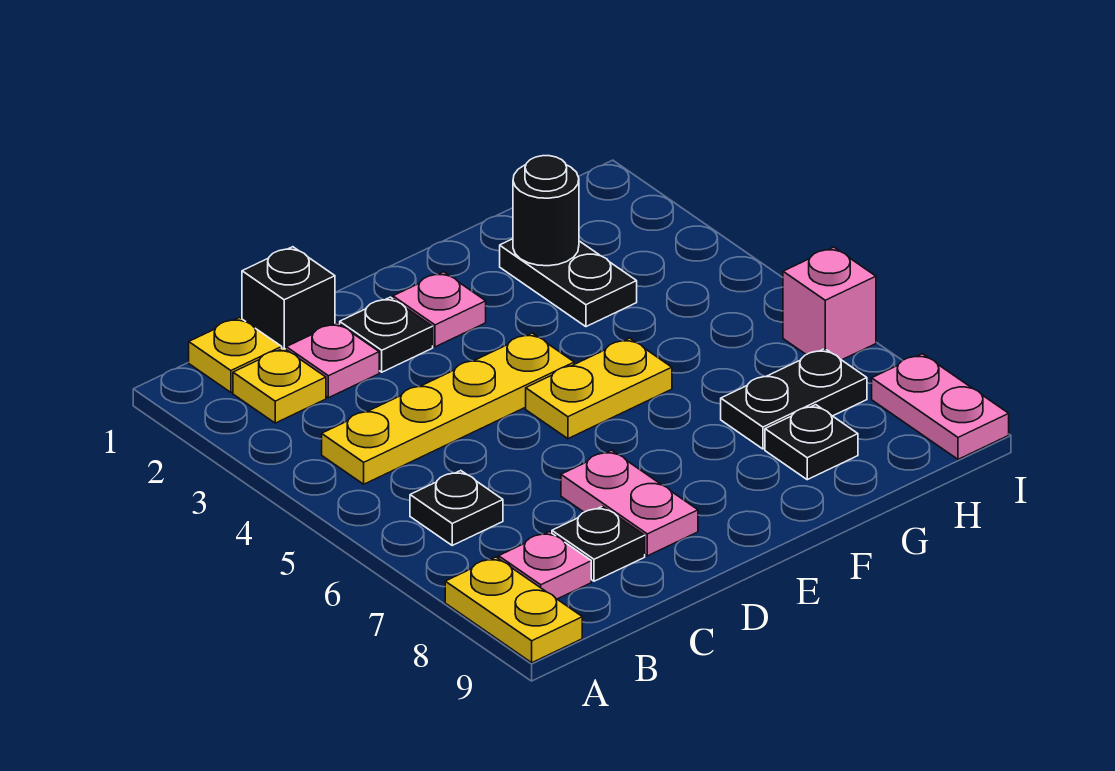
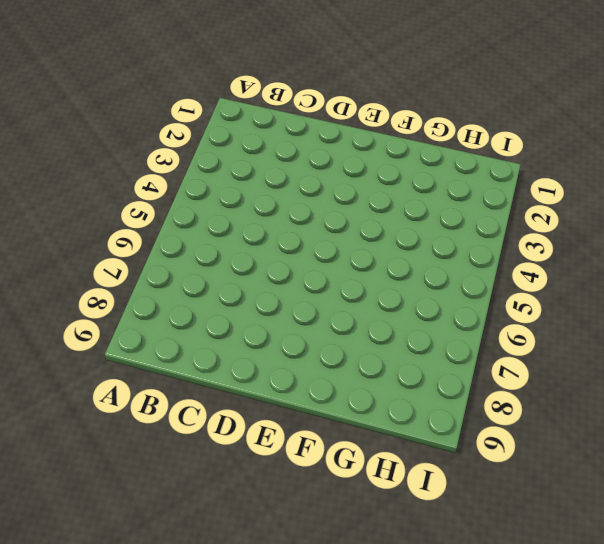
none -> yellow 1x2 plate [445,557,582,663]
none -> yellow 1x1 plate [189,318,282,392]
none -> yellow 1x1 plate [233,348,326,423]

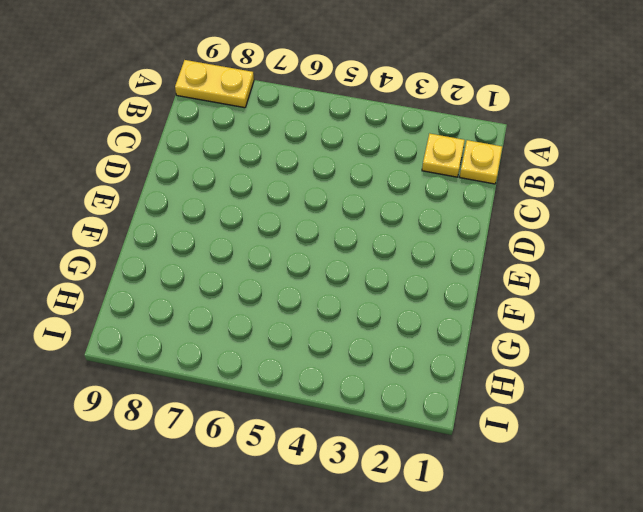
none -> yellow 1x4 plate [322,333,574,484]
none -> black 1x1 plate [410,471,503,545]
none -> pink 1x1 plate [499,532,591,599]

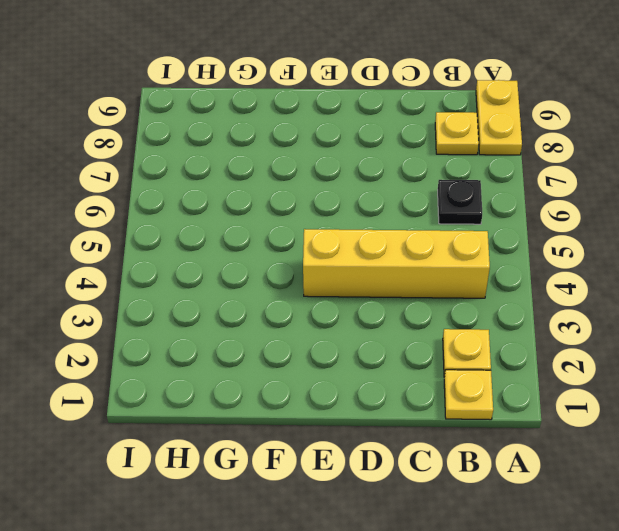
yellow 1x4 brick [303,229,490,298] -> yellow 1x4 plate [322,333,574,484]
yellow 1x1 plate [435,112,479,155] -> pink 1x1 plate [499,532,591,599]
none -> black 1x1 brick [242,247,335,349]
none -> pink 1x1 plate [286,323,379,398]
none -> black 1x1 plate [552,506,645,581]

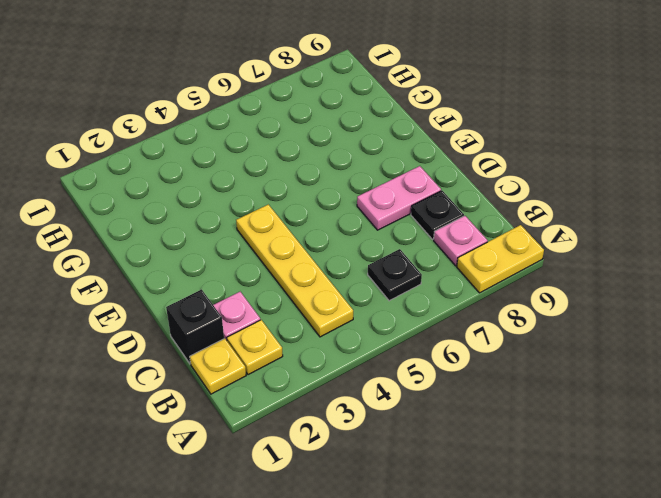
none -> black 1x1 plate [340,297,433,372]
none -> pink 1x1 plate [393,272,486,347]
none -> yellow 1x2 plate [526,338,672,439]

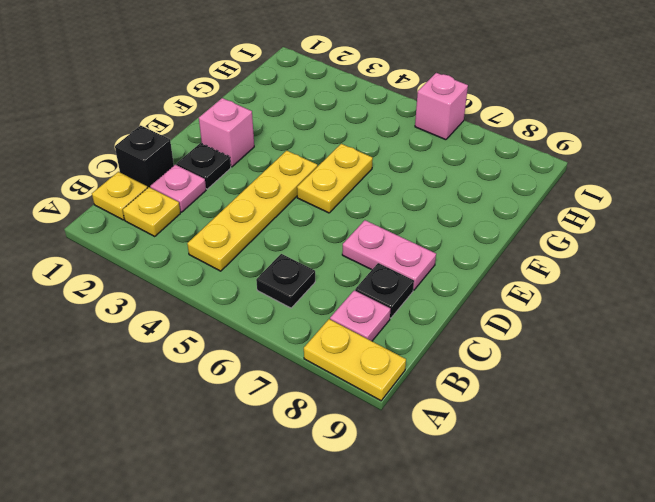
pink 1x1 brick [199,98,254,167] -> pink 1x1 plate [393,272,486,347]
none -> black 1x2 plate [500,239,637,327]
none -> black 1x2 plate [721,349,867,449]
none -> black 1x1 plate [765,405,858,480]

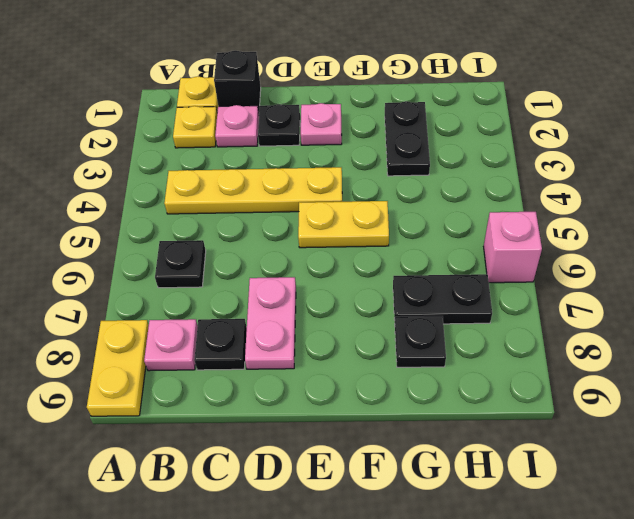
none -> pink 1x2 plate [872,354,1009,459]
none -> black 1x1 round brick [513,156,579,266]

